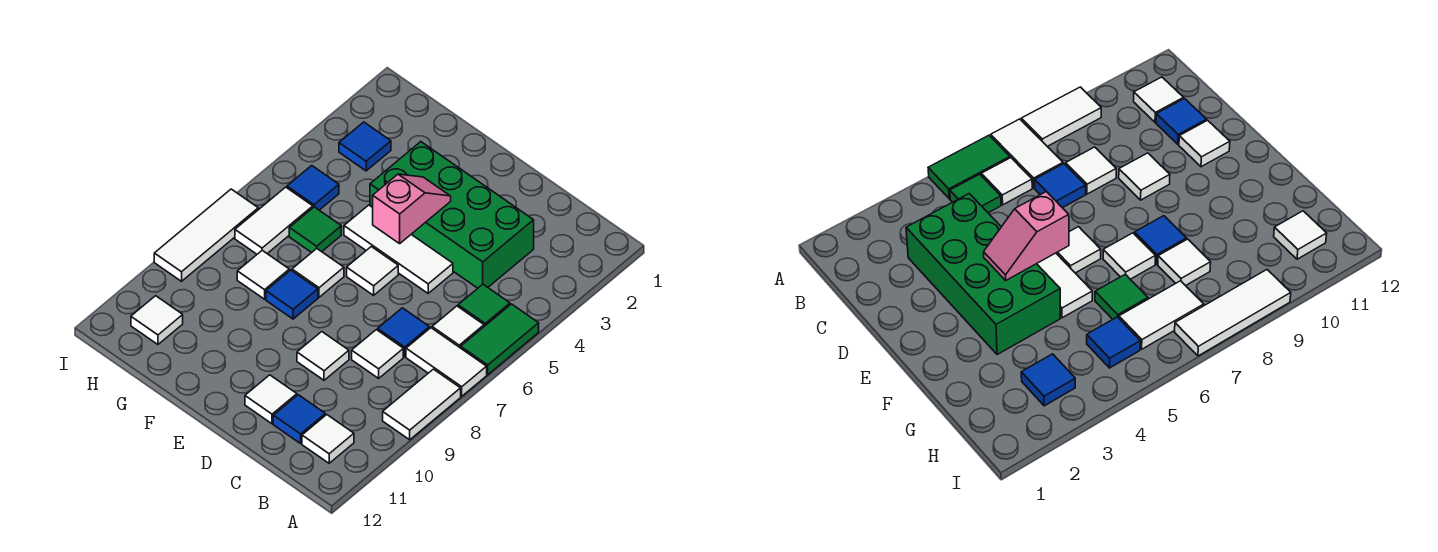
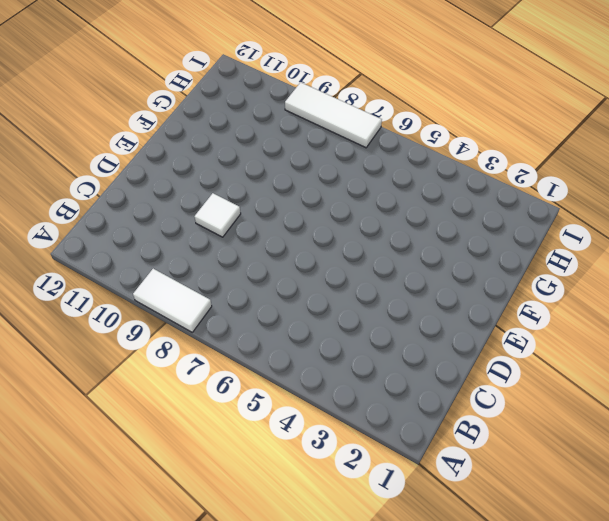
none -> green 1x2 tile [461,304,539,375]
none -> white 1x2 tile [406,328,487,396]
none -> green 1x1 tile [458,284,510,326]

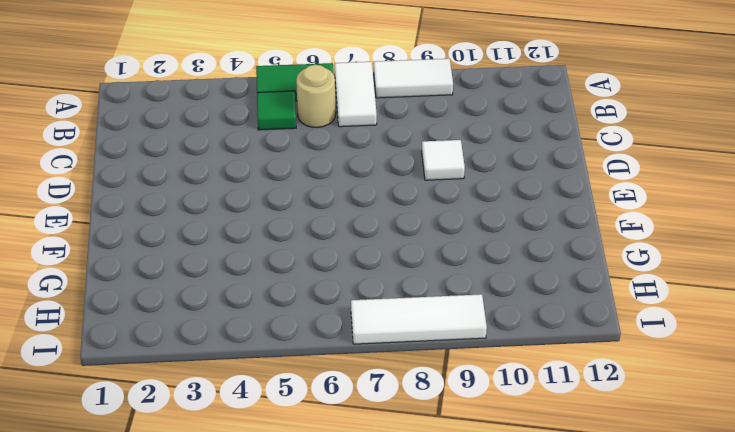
tan 1x1 round brick [296,65,336,128] -> white 1x1 tile [432,306,484,348]
none -> white 1x1 tile [302,415,354,463]
none -> green 2x4 brick [370,142,534,288]
none -> blue 1x1 tile [378,308,430,357]

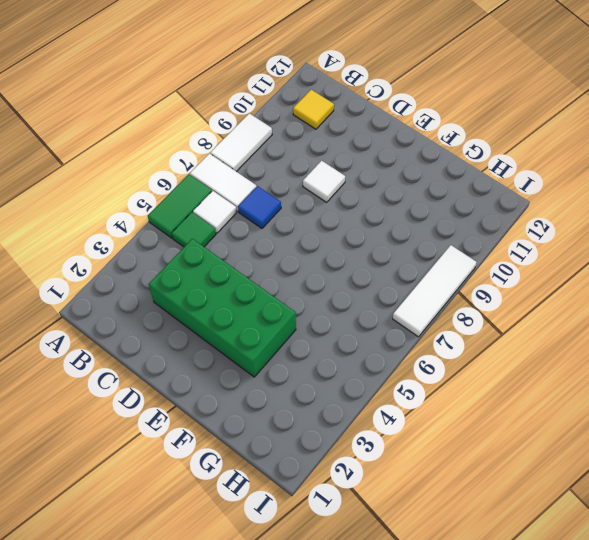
yellow 1x1 tile [293,90,334,129] -> white 1x1 tile [302,415,354,463]
none -> white 1x1 tile [352,330,403,378]
none -> blue 1x1 tile [273,395,325,443]
none -> white 1x3 tile [344,205,453,293]

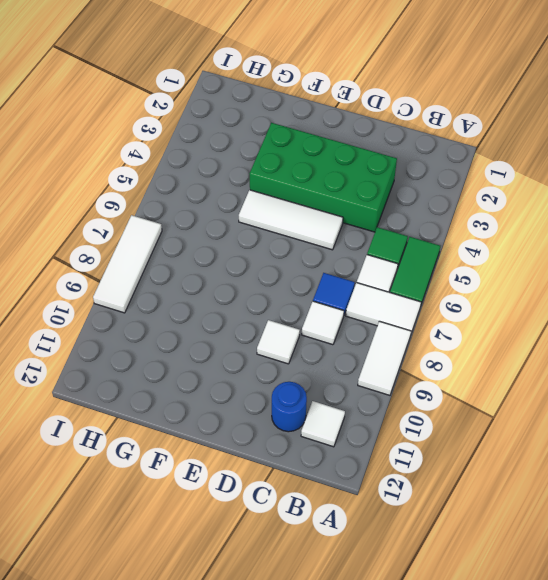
blue 1x1 round brick [272,382,307,432] -> blue 1x1 tile [273,395,325,443]
none -> white 1x1 tile [245,375,297,424]
none -> white 1x1 tile [347,247,398,295]
none -> white 1x1 tile [292,249,344,297]

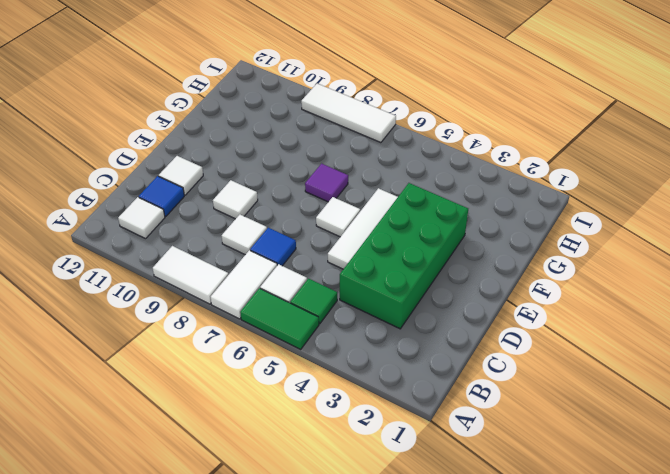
purple 1x1 tile [305,164,348,202] -> white 1x1 tile [292,249,344,297]
none -> blue 1x1 tile [266,270,318,319]
none -> green 1x1 tile [289,207,341,253]
none -> white 1x1 tile [237,250,289,299]

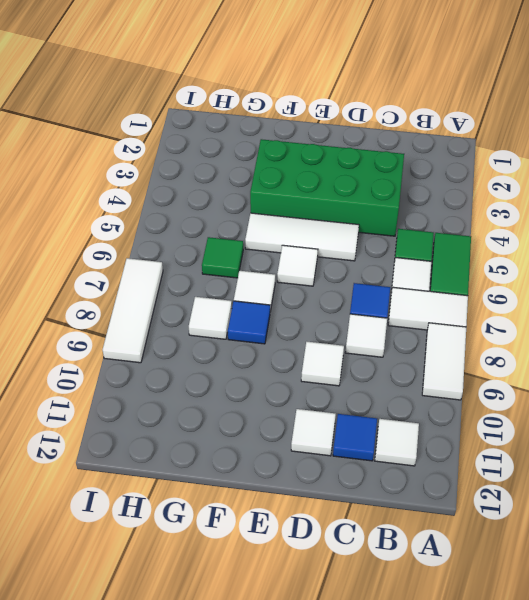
none -> blue 1x1 tile [339,122,391,171]
none -> blue 1x1 tile [287,166,339,210]
none -> white 1x2 tile [235,187,313,254]

